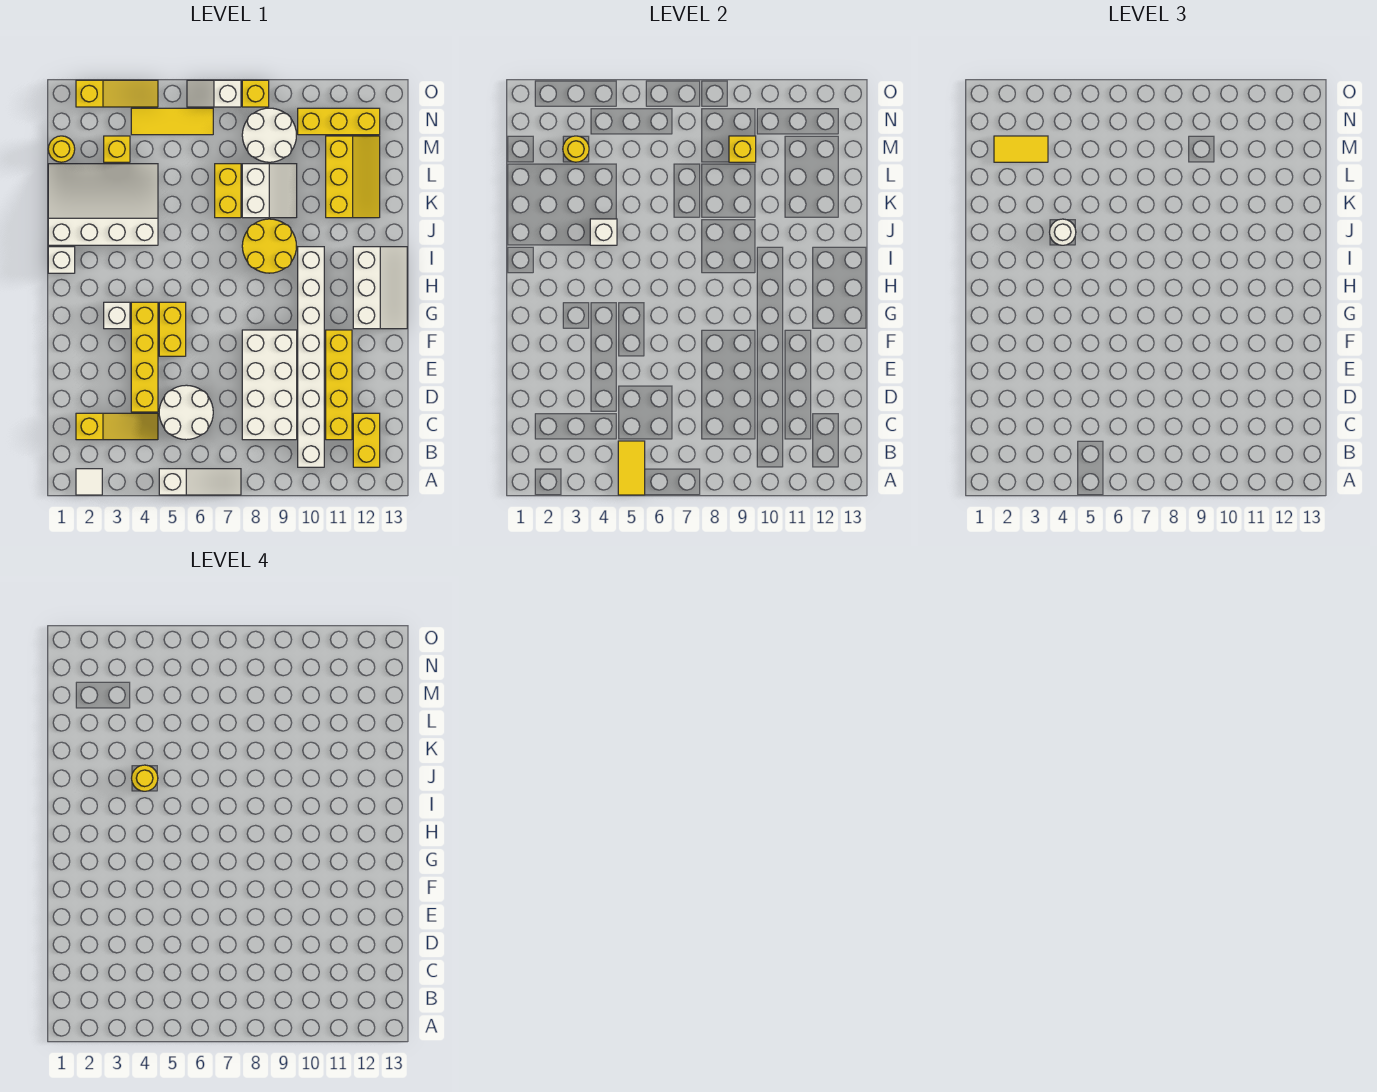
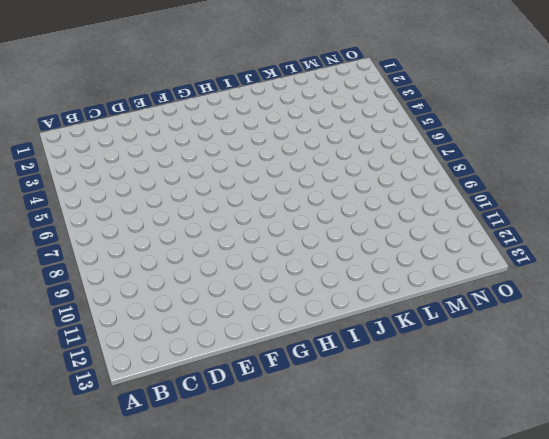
none -> white 1x1 tile [76,469,102,495]
none -> white 1x3 slope [159,469,241,495]
none -> white 1x8 brick [298,247,324,467]
none -> yellow 1x2 brick [353,413,380,467]

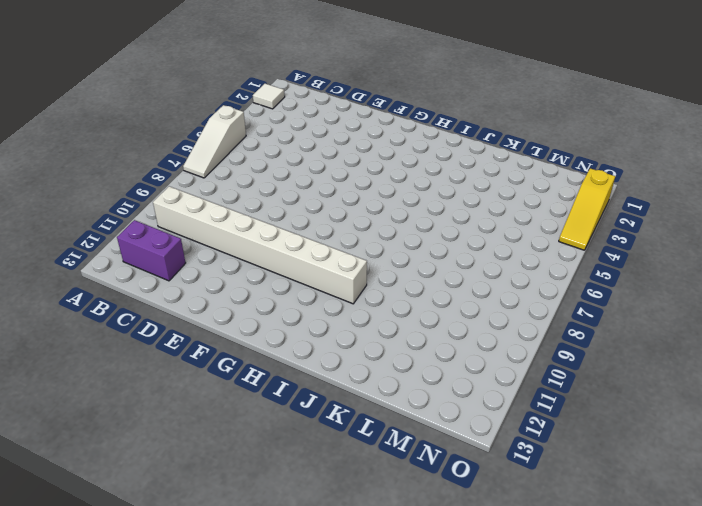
purple 1x2 brick [117,220,186,281] -> yellow 1x2 brick [353,413,380,467]
none -> yellow 1x3 slope [76,413,158,440]
none -> white 2x2 round brick [159,385,213,440]
none -> white 2x4 brick [242,330,297,440]
none -> yellow 1x4 brick [326,330,352,440]

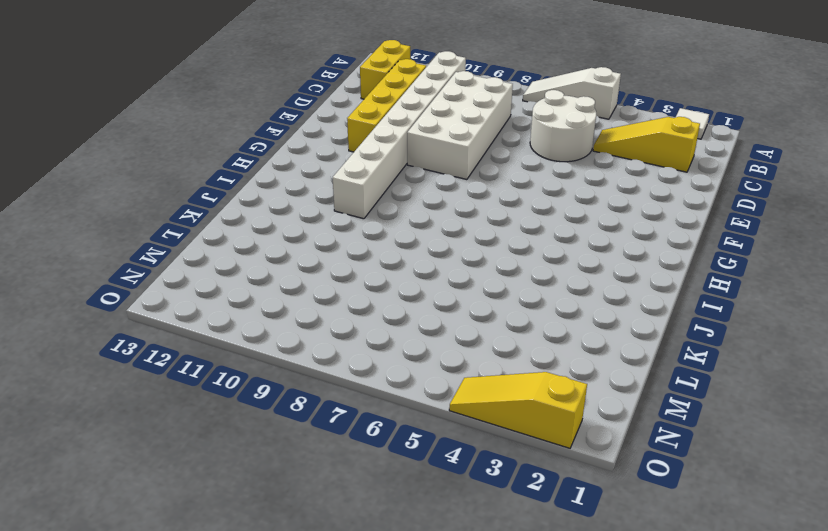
none -> yellow 1x4 brick [131,302,158,412]
none -> yellow 1x2 brick [159,302,186,356]
none -> white 1x1 brick [104,302,130,329]
none -> white 2x3 slope [353,247,407,329]

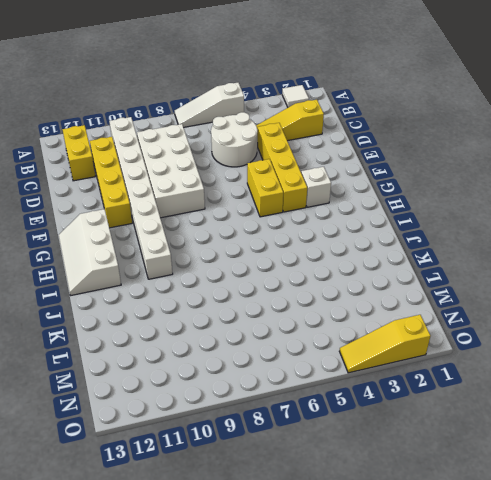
none -> white 1x1 brick [48,247,75,273]
none -> yellow 2x2 round brick [242,219,296,273]
none -> white 3x4 slope [48,164,158,245]
none -> yellow 1x2 brick [215,164,241,218]

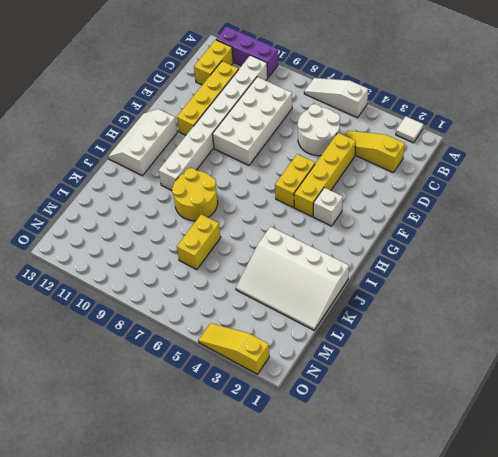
purple 1x3 brick [216,27,278,77] -> none
none -> white 1x1 brick [48,247,75,273]
none -> white 2x2 slope [242,164,297,218]
none -> yellow 2x3 slope [326,136,380,218]
none -> yellow 1x1 round brick [48,136,75,162]

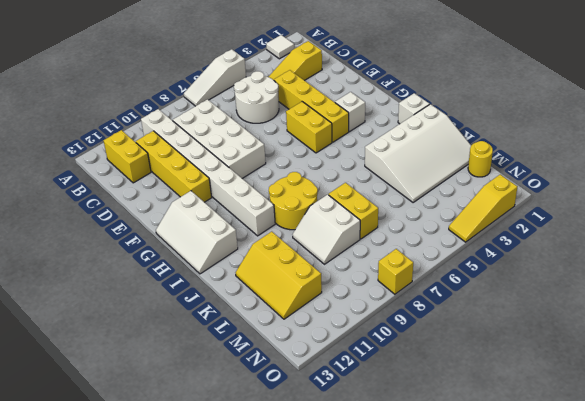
none -> yellow 1x1 brick [104,136,130,162]
none -> white 2x2 round brick [242,108,296,162]
none -> yellow 1x3 tile [131,108,213,135]
none -> yellow 1x3 brick [298,108,380,135]

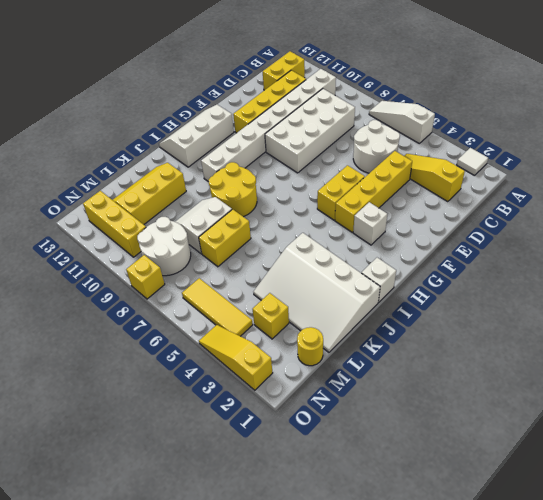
none -> white 1x2 slope [187,80,241,107]
none -> yellow 1x2 tile [618,441,645,495]
none -> white 1x1 brick [590,219,617,245]
none -> yellow 1x1 round brick [563,136,589,162]

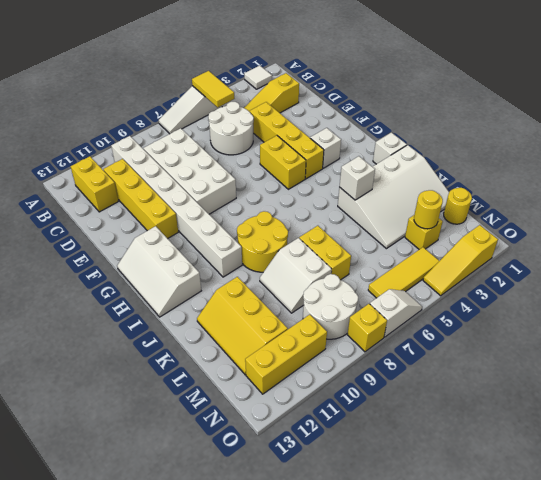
none -> yellow 1x1 brick [729,136,756,162]
none -> white 1x1 round brick [1050,219,1076,245]
none -> yellow 1x2 tile [994,136,1048,162]
none -> yellow 1x1 round brick [132,765,158,791]

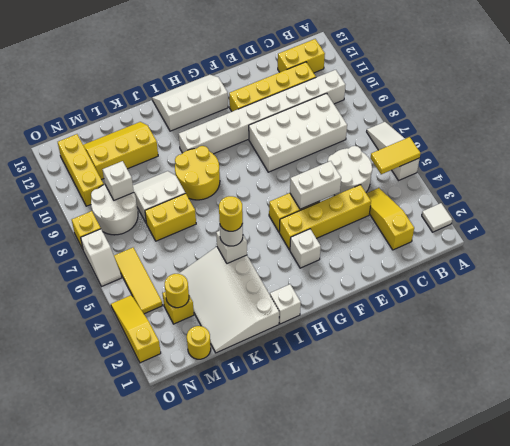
white 1x2 brick [290,161,341,209] -> none
white 1x1 brick [102,161,134,200] -> yellow 1x1 brick [729,136,756,162]
none -> yellow 1x2 tile [994,136,1048,162]

